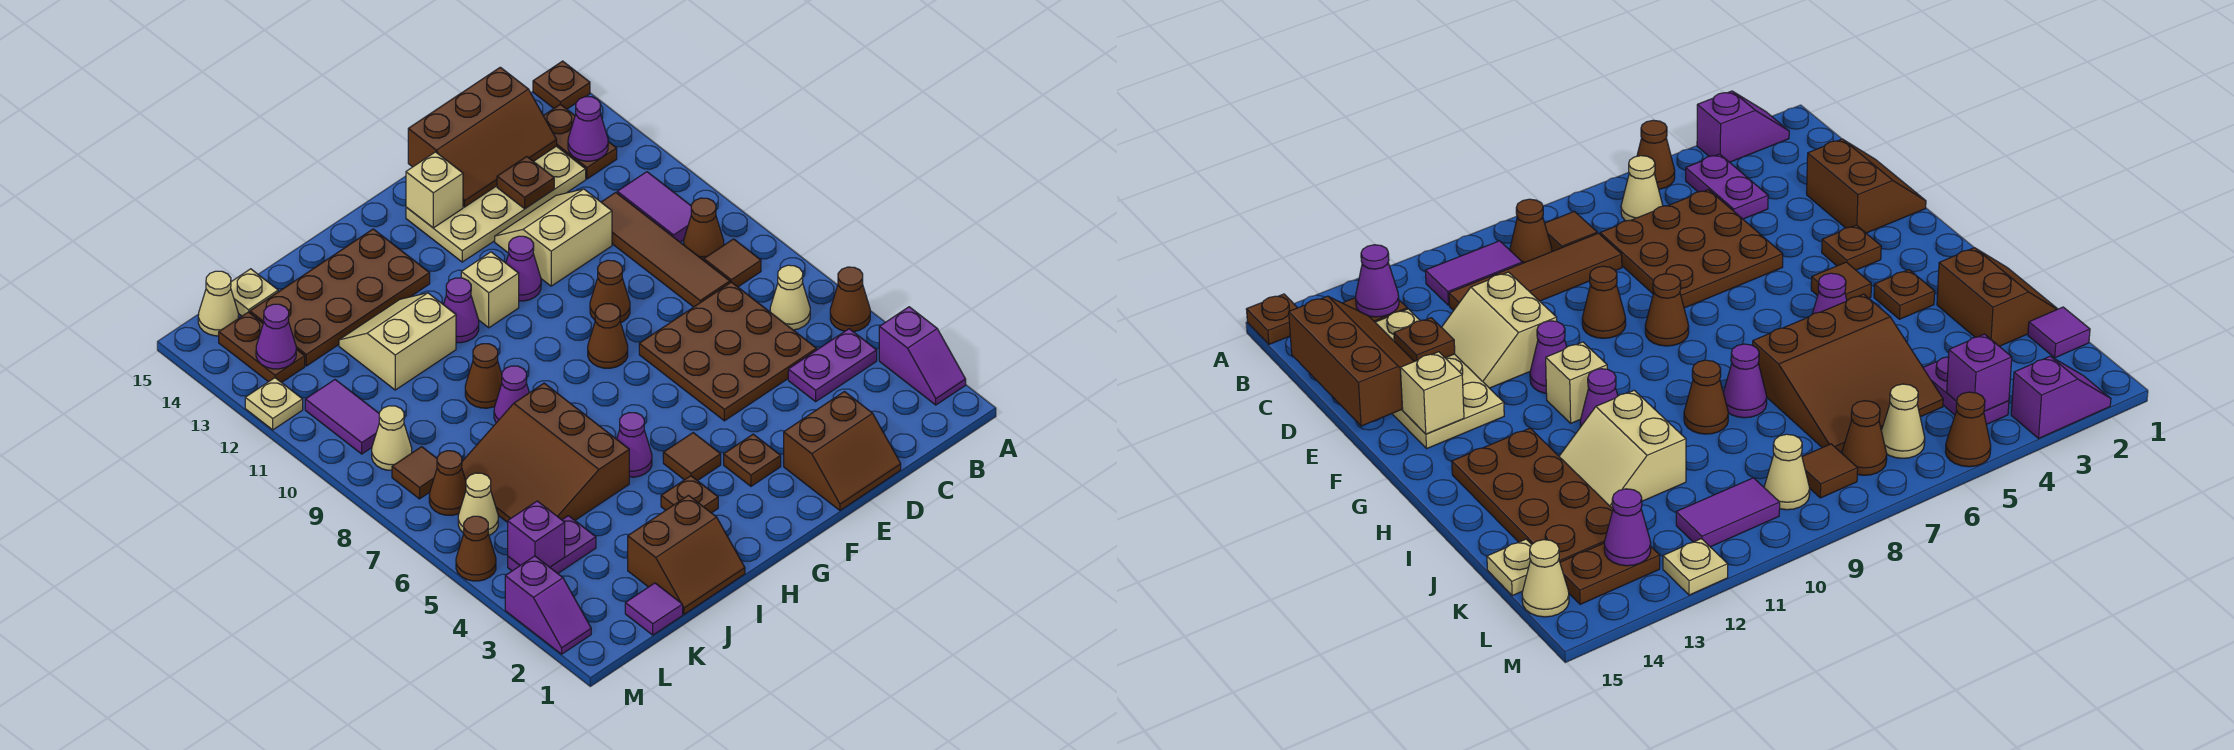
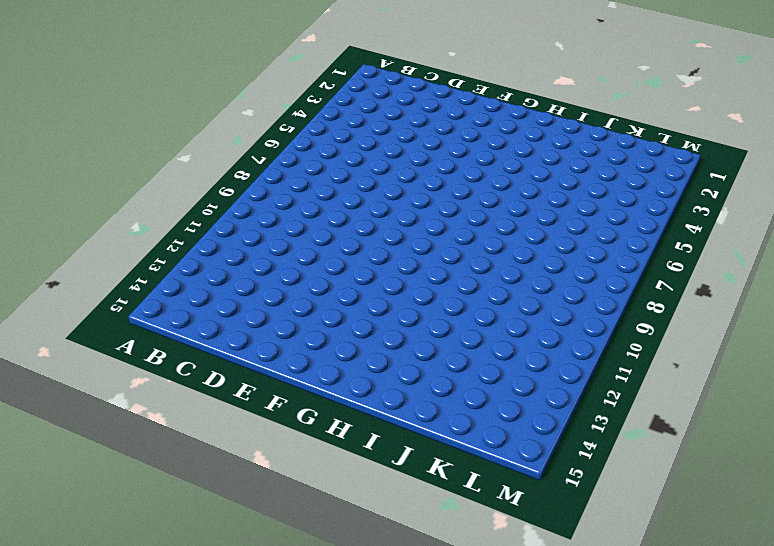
none -> purple 1x2 slope [879,307,966,405]
none -> brown 1x1 cone [830,267,870,332]
none -> brown 1x1 plate [533,61,590,109]
none -> purple 1x2 plate [788,329,877,402]

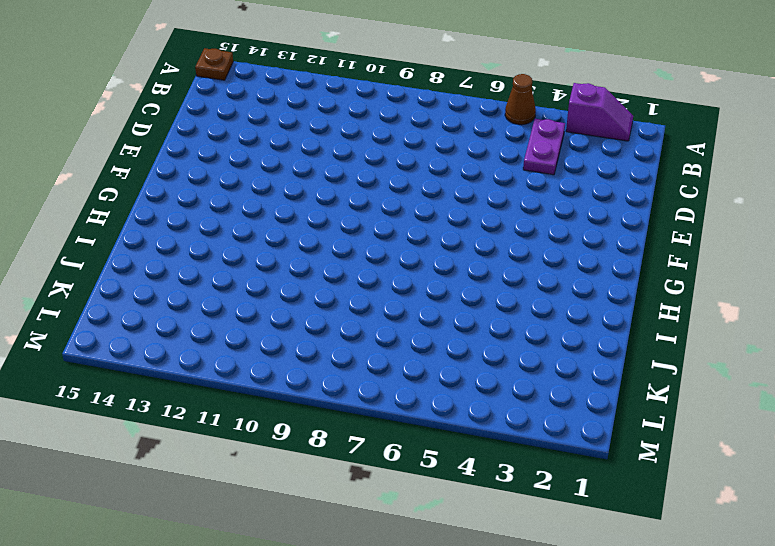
none -> tan 1x1 cone [770,265,810,330]
none -> brown 1x1 tile [704,239,761,287]
none -> brown 1x1 cone [684,198,724,260]
none -> purple 1x2 tile [617,172,691,242]

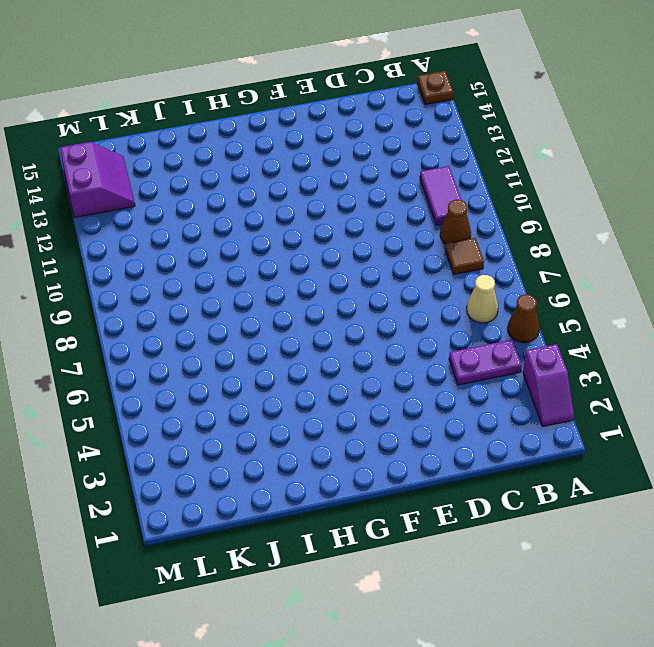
purple 2x2 slope [60,142,135,218] -> brown 1x2 plate [219,312,305,383]
none -> brown 1x2 plate [543,104,617,179]
none -> brown 3x3 plate [639,282,817,421]
none -> brown 1x4 tile [601,192,730,307]
none -> tan 2x4 plate [406,146,586,262]

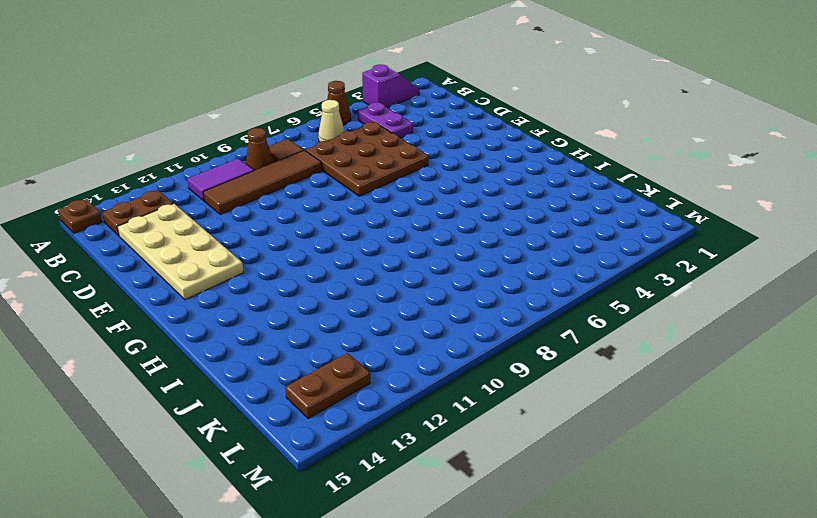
none -> brown 2x2 slope [784,392,901,510]
none -> tan 2x2 slope [495,189,612,286]
none -> brown 1x1 cone [590,260,630,323]
none -> brown 1x1 plate [724,434,781,486]

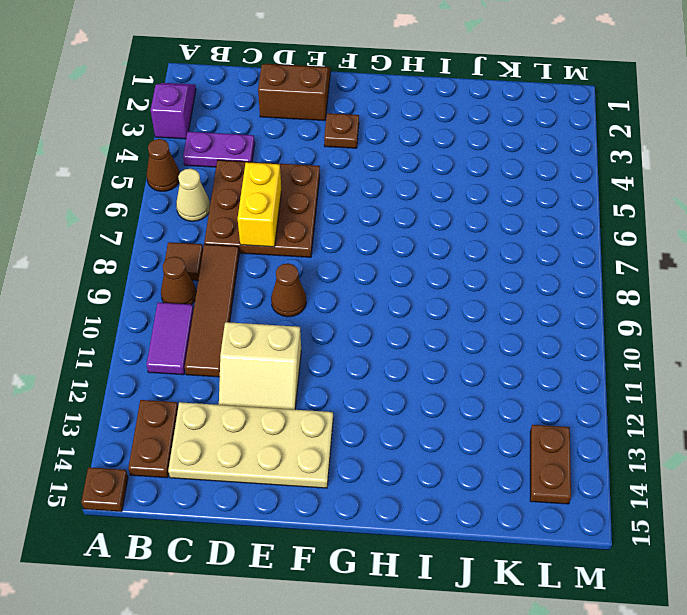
yellow 1x2 brick [238,162,281,247] -> none
none -> brown 1x1 cone [588,304,628,368]
none -> purple 1x1 cone [506,236,541,301]
none -> brown 1x1 tile [663,433,721,481]
none -> tan 1x1 brick [461,252,519,328]

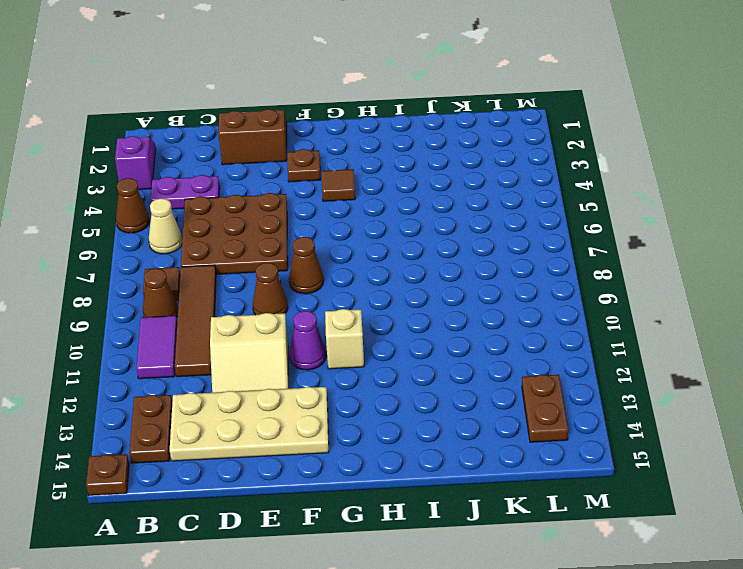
none -> brown 1x1 plate [661,476,718,513]
none -> purple 1x1 cone [617,413,652,477]
none -> purple 1x1 cone [443,278,479,343]
none -> brown 2x4 plate [250,229,430,366]

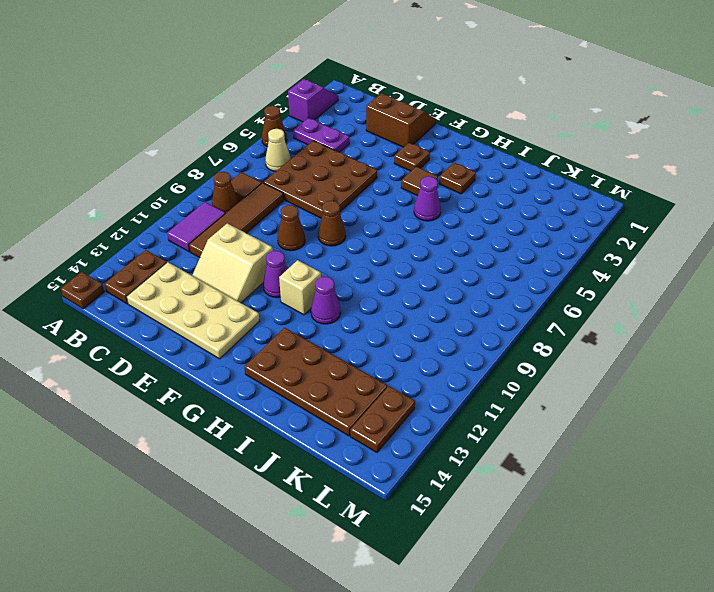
none -> brown 2x2 slope [628,495,745,614]
none -> brown 3x3 slope [462,383,629,522]
none -> purple 1x1 cone [494,366,529,423]
none -> brown 1x1 cone [465,344,502,408]

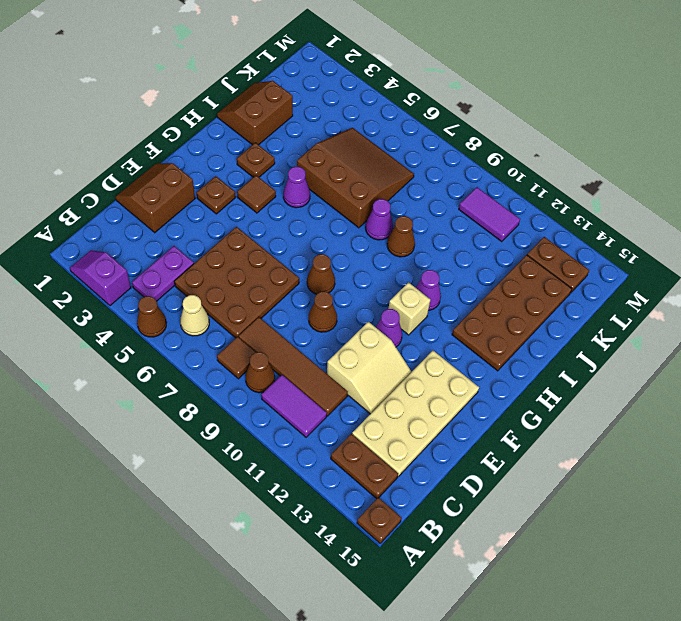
none -> tan 2x2 slope [339,293,456,390]
none -> purple 1x1 tile [625,583,683,635]
none -> purple 1x2 plate [508,516,596,573]
none -> tan 1x1 plate [231,269,278,316]

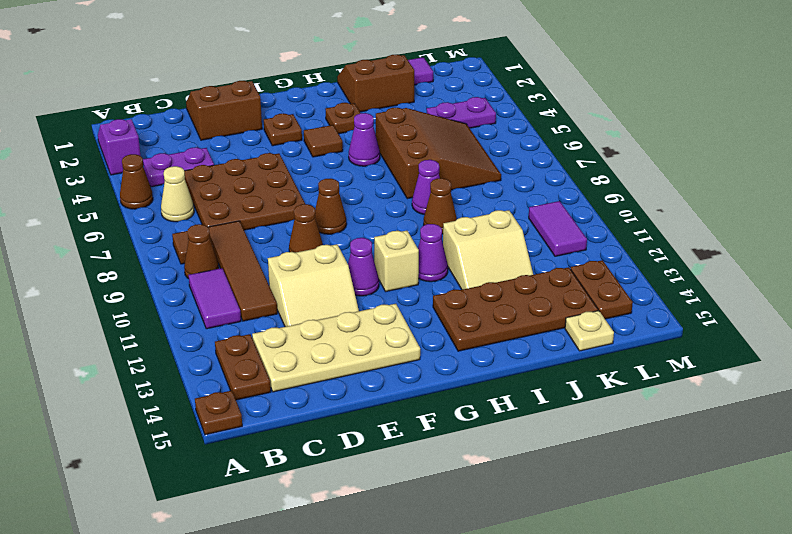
none -> tan 1x1 cone [458,473,498,535]
none -> brown 1x1 cone [429,451,466,515]
none -> brown 1x1 tile [392,447,437,499]
none -> tan 1x1 cone [372,406,412,470]

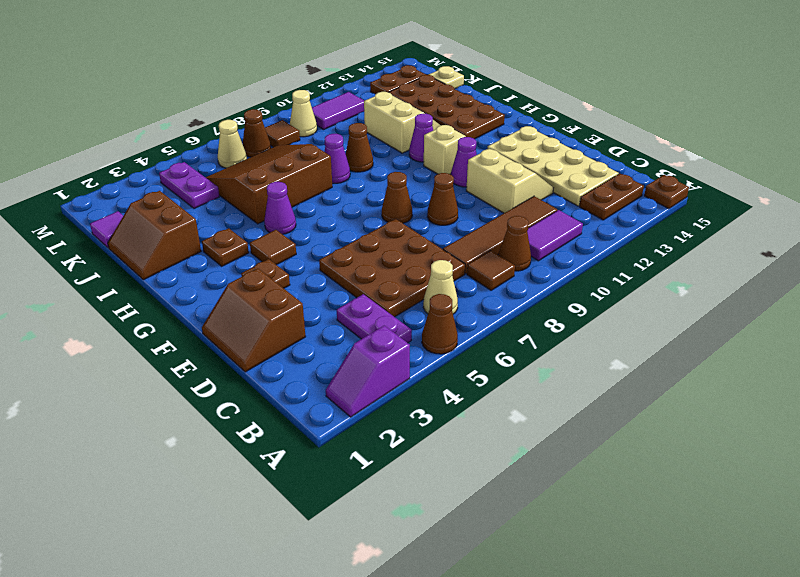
none -> tan 1x1 cone [198,271,239,336]
none -> purple 1x2 slope [505,556,591,654]
none -> brown 1x1 cone [456,516,496,581]
none -> tan 1x1 plate [245,378,303,430]

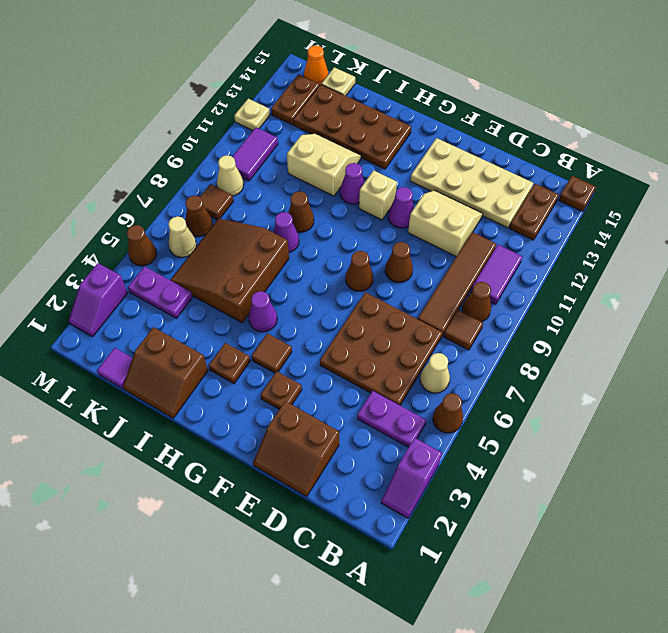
orange 1x1 cone [304,45,328,85] -> tan 1x1 cone [198,271,239,336]
none -> purple 1x1 cone [568,97,608,161]
none -> brown 2x3 slope [408,67,557,207]
none -> brown 1x1 plate [497,157,554,209]
none -> tan 1x1 brick [406,152,463,228]

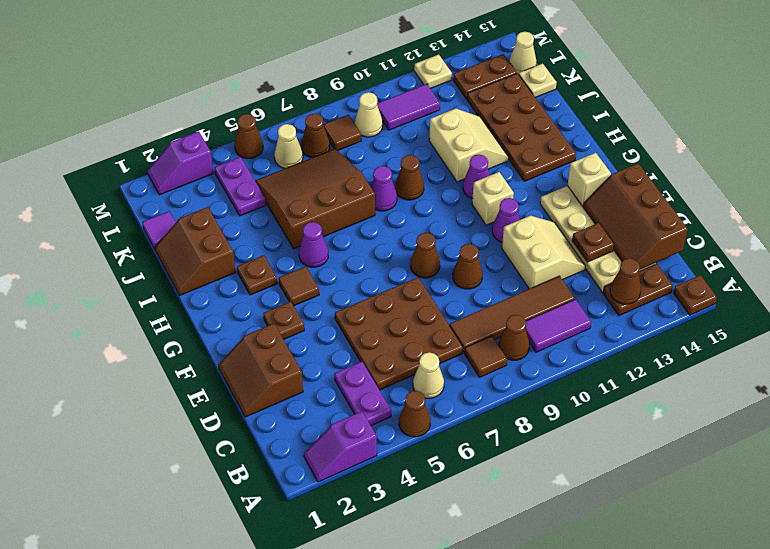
brown 1x1 cone [610,258,641,304] -> purple 1x1 cone [568,97,608,161]
none -> purple 1x1 brick [508,501,565,567]
none -> purple 1x1 cone [256,304,296,369]

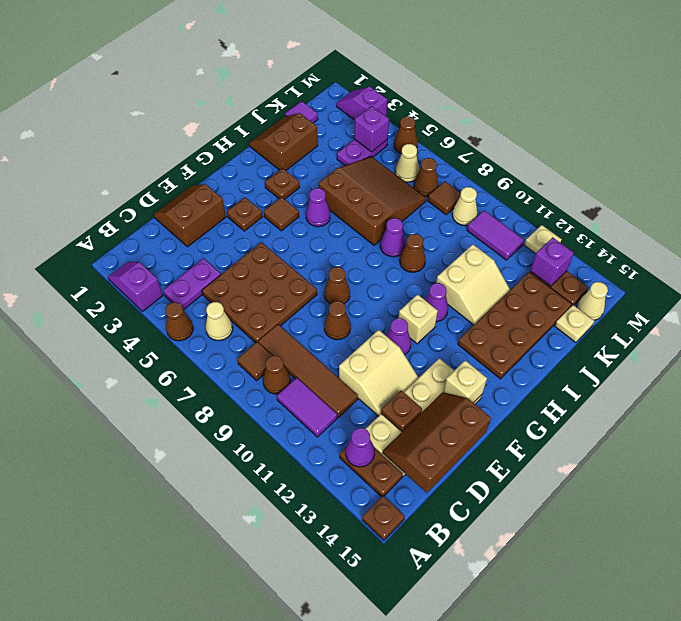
purple 1x1 brick [530,237,574,286] -> purple 1x1 cone [256,304,296,369]

